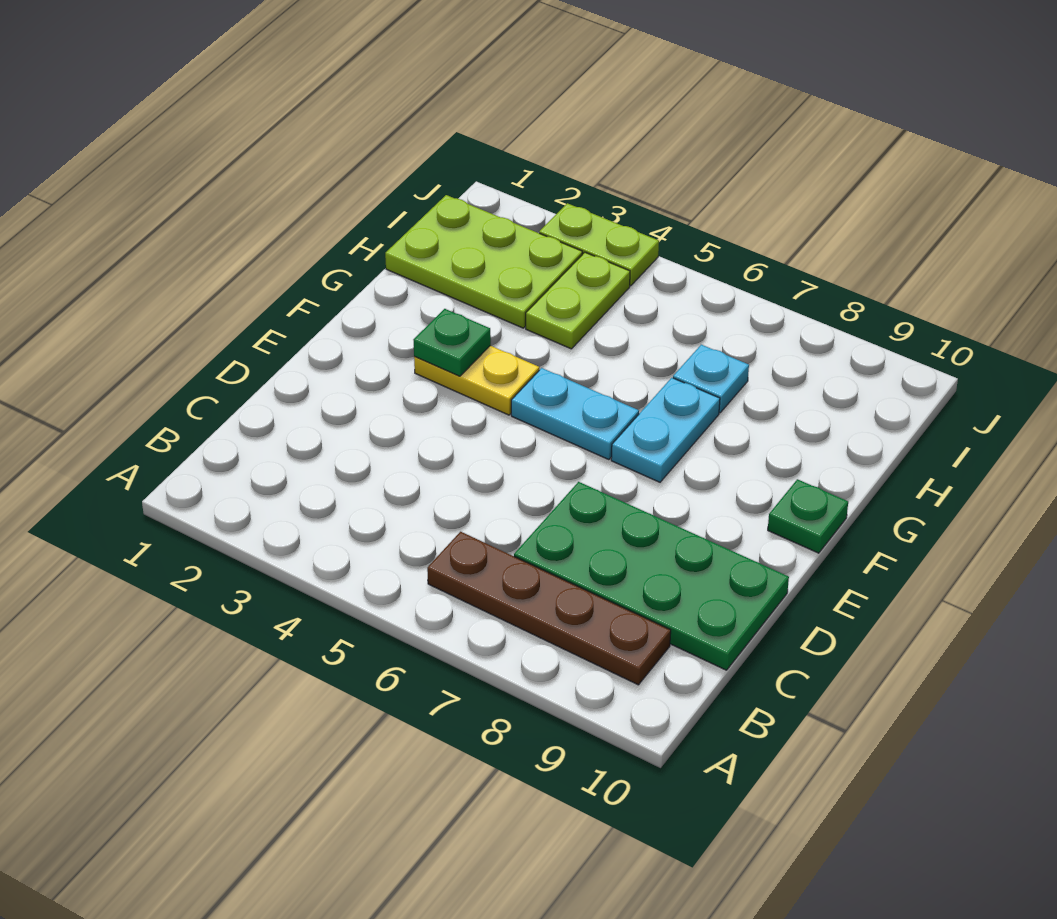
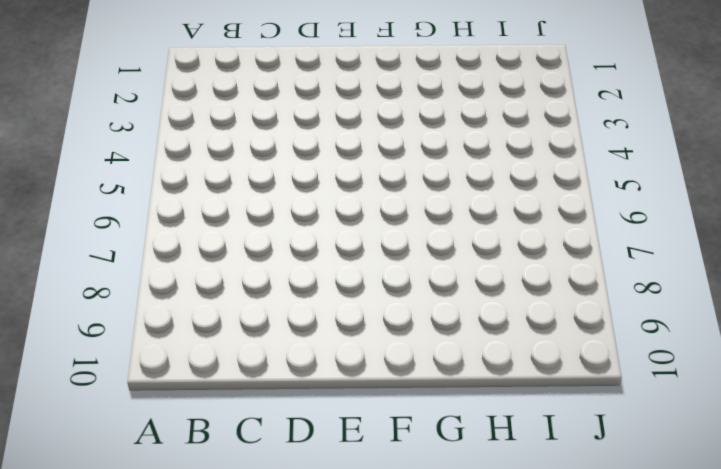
none -> brown 1x4 plate [427,532,671,685]
none -> green 2x4 plate [514,482,789,670]

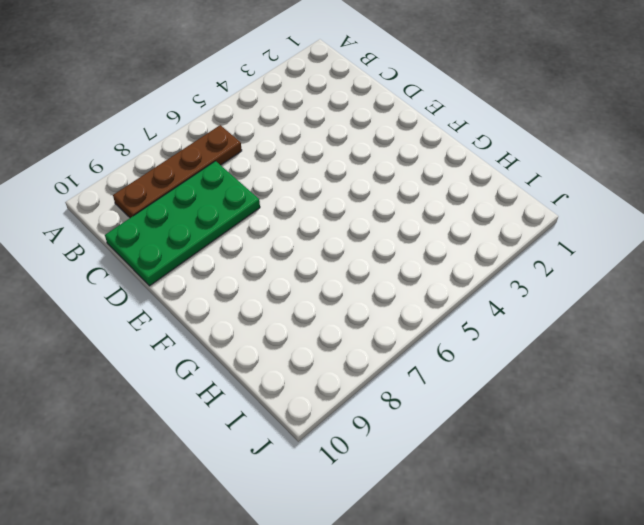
none -> yellow 1x2 plate [414,346,539,415]
none -> cyan 1x2 plate [511,368,639,460]

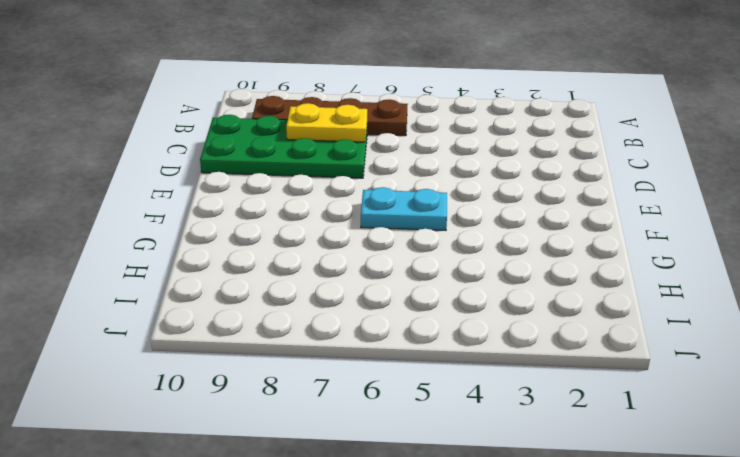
yellow 1x2 plate [286,103,367,142] -> yellow 1x2 plate moved to [414,346,539,415]
none -> cyan 1x2 plate [611,378,720,482]
none -> green 1x1 plate [768,479,848,553]

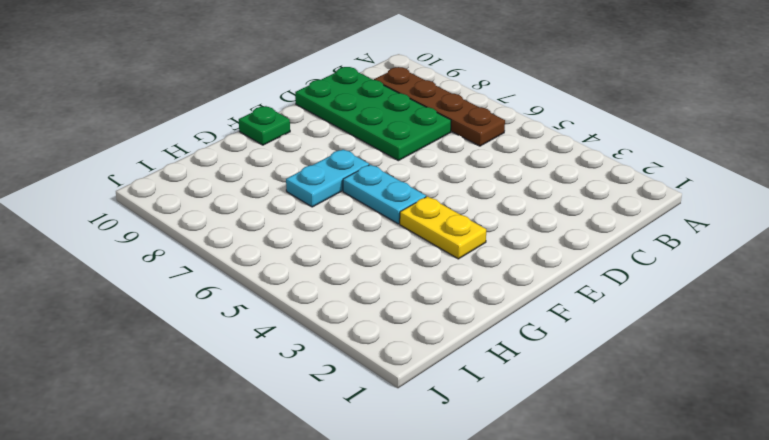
none -> lime 2x3 plate [385,195,582,328]
none -> lime 1x2 plate [526,252,630,349]

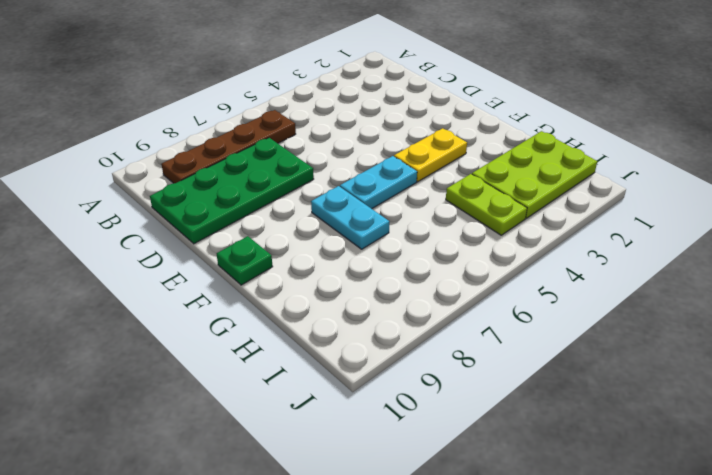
none -> cyan 1x1 plate [673,345,749,413]
none -> lime 1x2 plate [539,203,659,286]

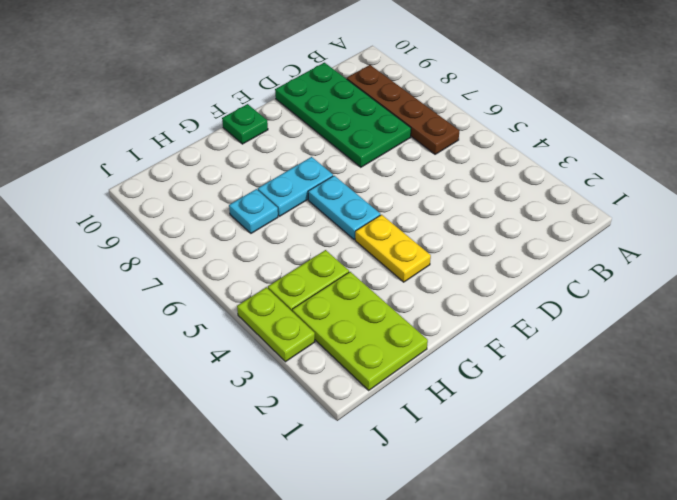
none -> green 1x1 plate [414,309,491,376]

